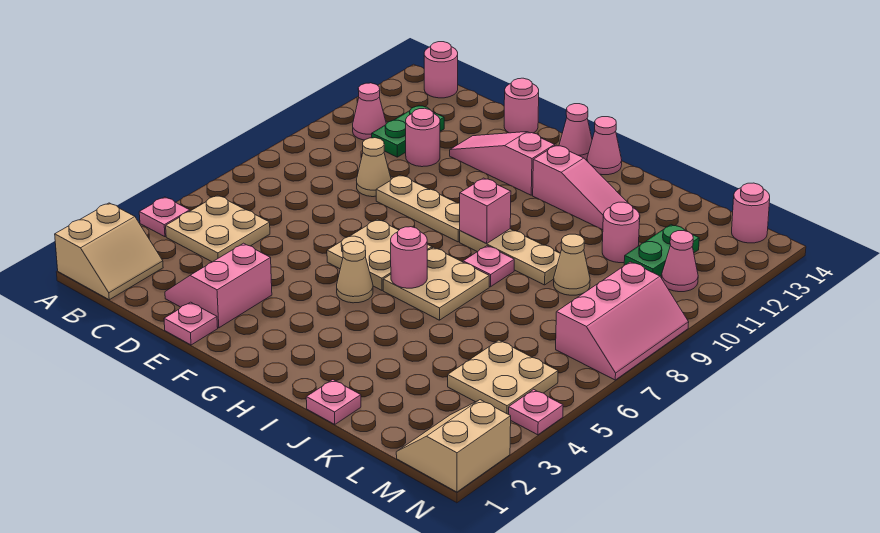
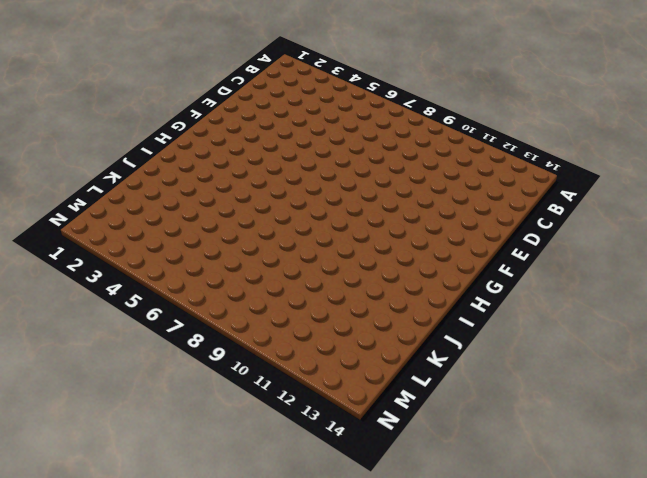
none -> tan 2x2 slope [55,203,163,300]
none -> pink 1x1 plate [139,197,190,237]
none -> tan 2x2 plate [166,195,270,262]
none -> pink 1x1 cone [353,83,386,140]

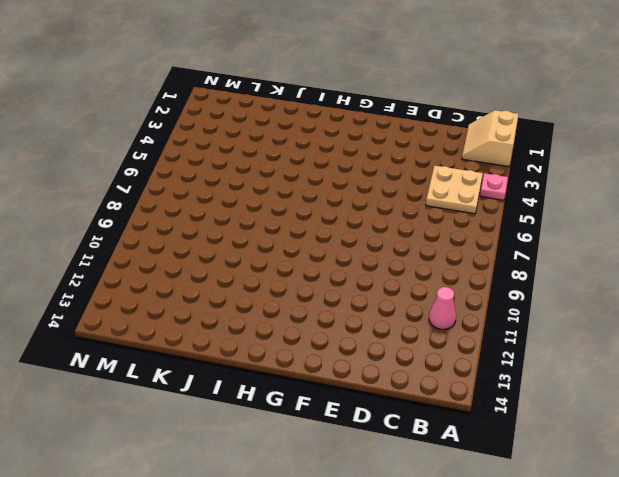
none -> pink 1x1 round brick [424,42,458,98]
none -> green 1x2 plate [372,106,444,157]
none -> pink 2x2 slope [165,243,272,328]
none -> tan 1x1 cone [357,138,391,197]

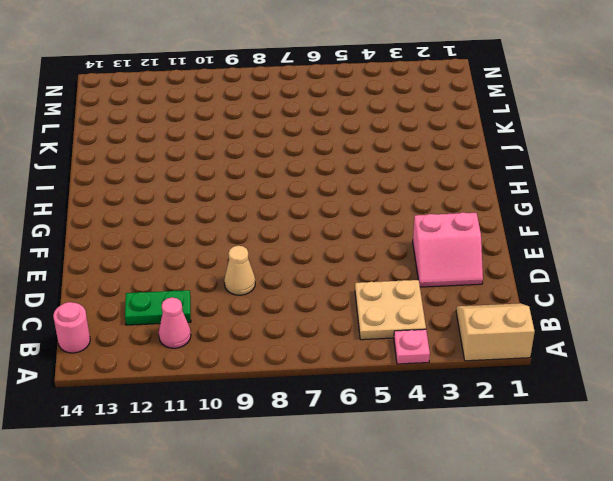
none -> pink 1x1 round brick [406,108,440,167]
none -> pink 1x1 plate [164,302,218,345]
none -> tan 1x3 plate [376,175,460,242]
none -> pink 1x3 slope [450,132,555,195]

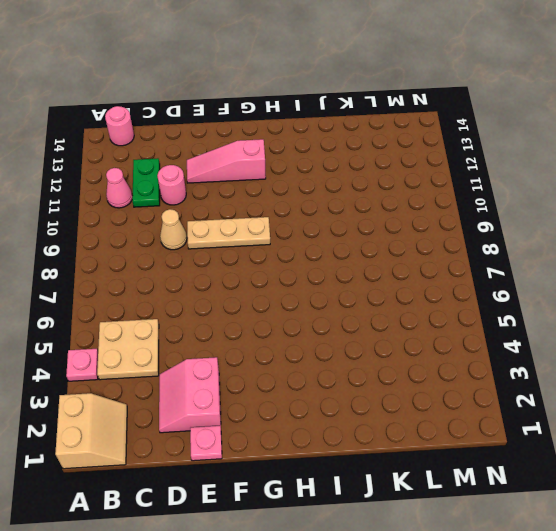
none -> pink 1x1 round brick [504,78,539,133]
none -> tan 2x2 plate [327,219,432,290]
none -> tan 1x1 cone [337,241,373,303]
none -> pink 1x1 cone [559,104,592,160]

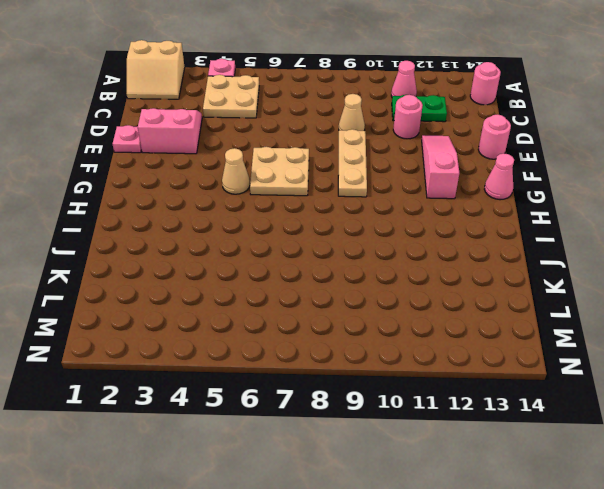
none -> tan 2x2 plate [383,247,489,320]
none -> tan 1x3 plate [460,229,560,285]
none -> pink 1x3 slope [533,145,640,230]
none -> pink 1x1 cone [587,117,622,175]

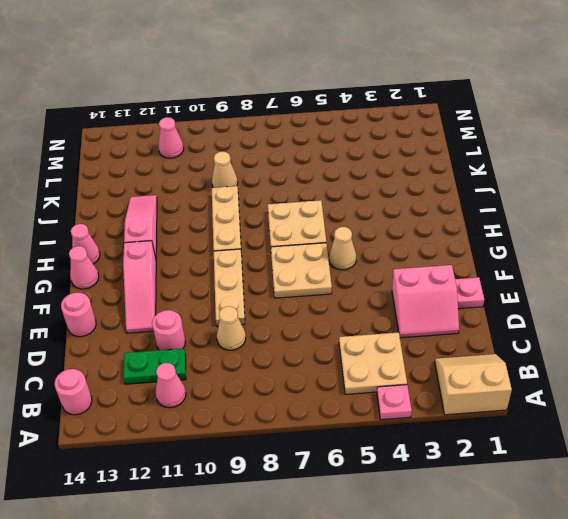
none -> pink 1x1 plate [463,246,514,287]
none -> pink 1x1 plate [306,380,361,425]
none -> pink 1x1 round brick [602,202,640,263]
none -> tan 2x2 plate [448,340,558,414]

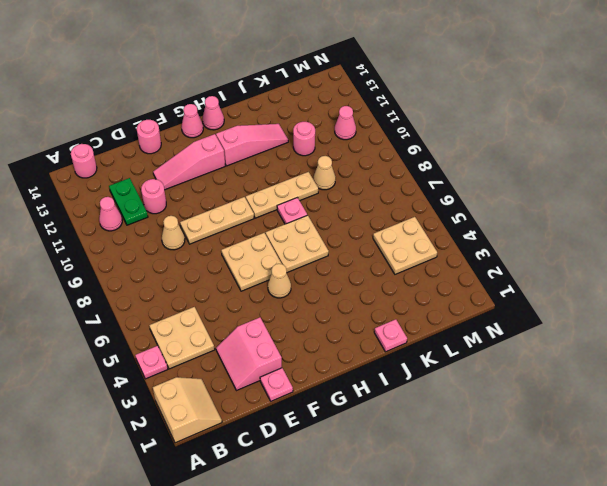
none -> green 1x2 plate [624,225,699,276]
none -> tan 2x2 slope [396,400,511,492]
none -> pink 2x3 slope [556,262,689,380]
none -> pink 1x1 round brick [732,183,770,243]

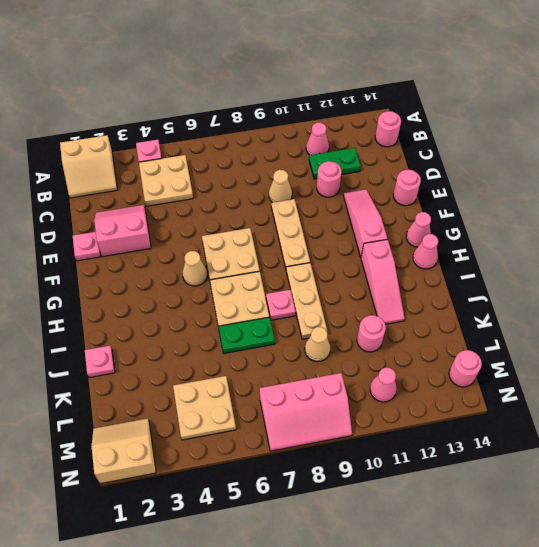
green 1x2 plate [219,317,275,353] -> green 1x2 plate moved to [624,225,699,276]
none -> pink 1x1 plate [509,389,563,435]
none -> pink 1x1 round brick [391,227,427,288]
none -> pink 1x1 brick [460,178,511,244]

